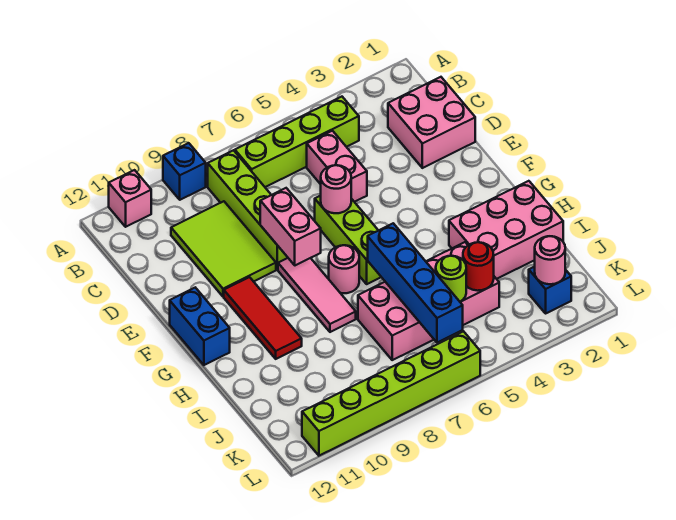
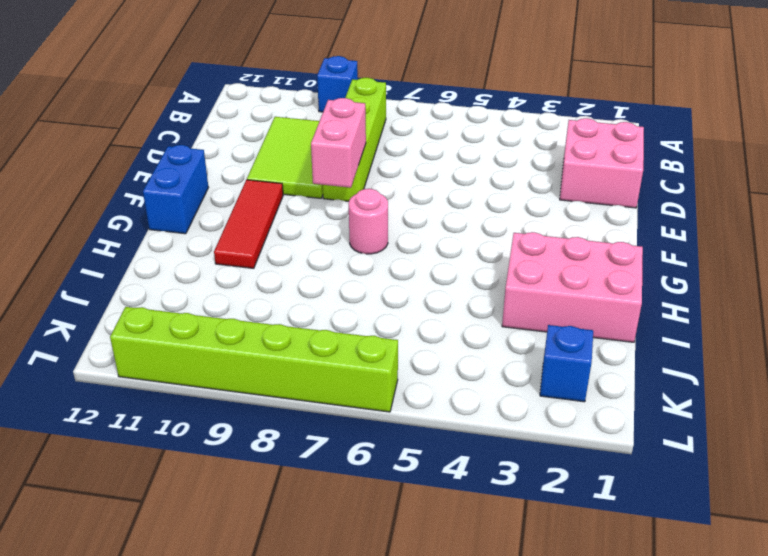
none -> pink 1x1 brick [109,170,151,227]
none -> lime 1x4 brick [235,97,359,187]
none -> pink 1x2 brick [307,131,367,202]

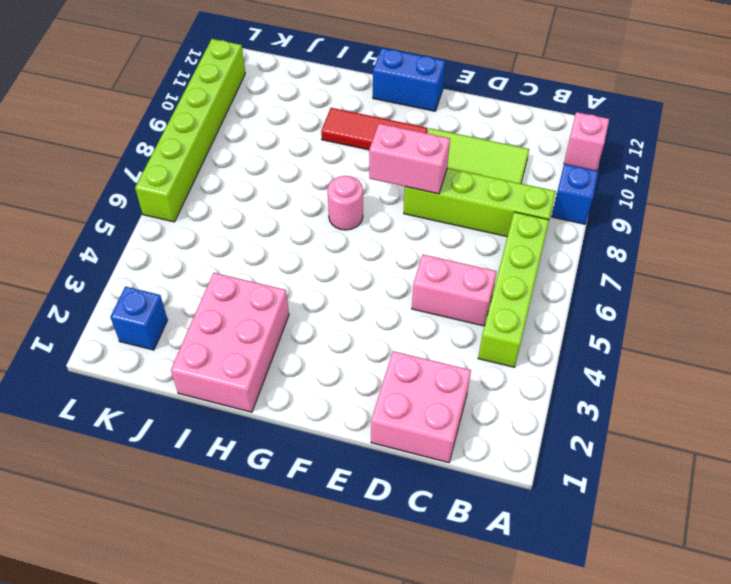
none -> lime 1x3 brick [315,196,381,284]
none -> pink 1x3 tile [278,258,356,332]
none -> pink 2x4 brick [358,242,499,360]

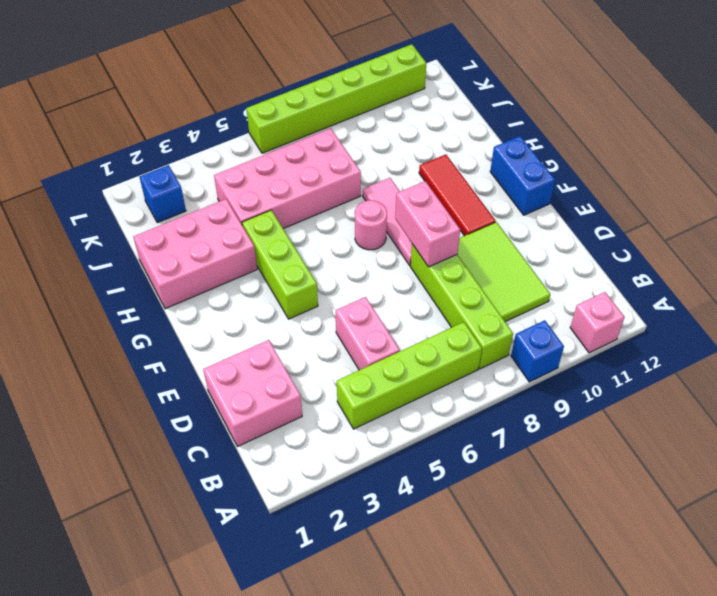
lime 1x3 brick [242,210,318,319] -> lime 1x3 brick moved to [315,196,381,284]
none -> pink 1x1 round brick [321,165,351,213]
none -> blue 1x4 brick [368,223,463,343]
none -> red 1x1 round brick [463,242,494,291]

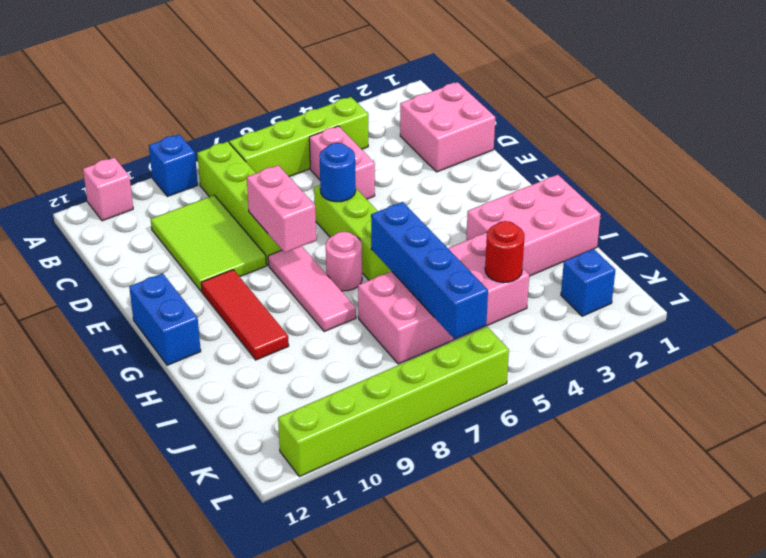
blue 1x1 round brick [319,143,356,202] -> pink 1x1 round brick [321,165,351,213]
none -> lime 1x1 round brick [436,256,466,301]
none -> pink 1x1 round brick [535,236,565,284]

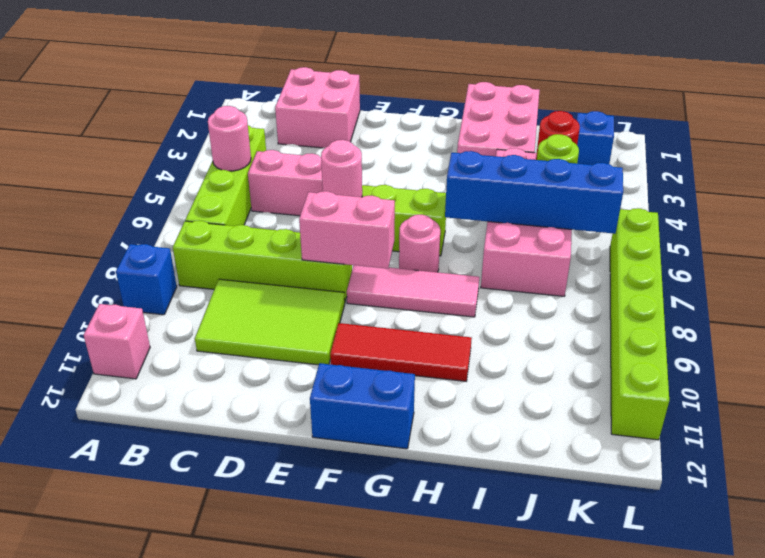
pink 1x1 round brick [208,106,251,171] -> pink 1x1 round brick moved to [535,236,565,284]

